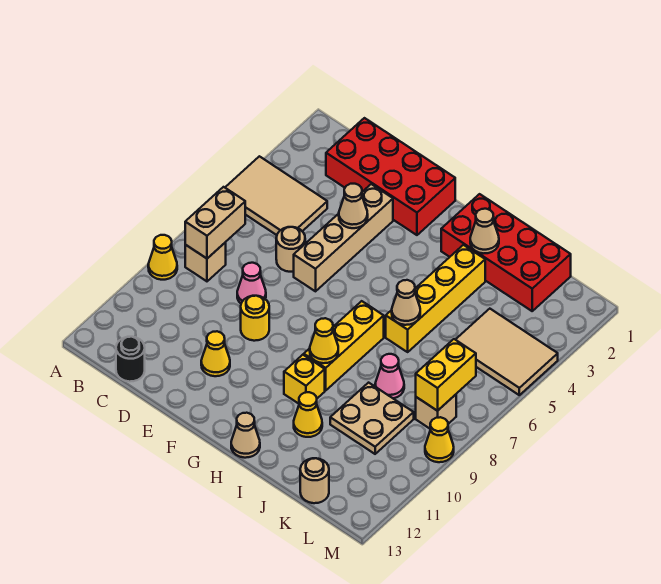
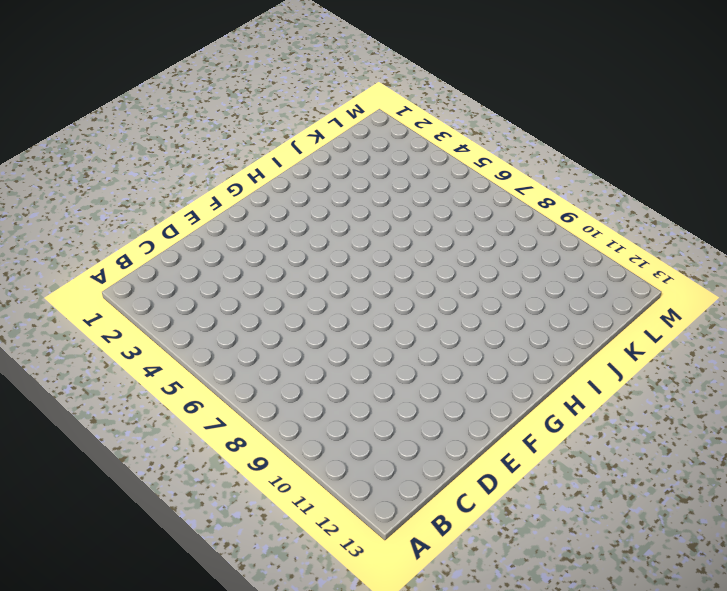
none -> tan 2x3 tile [225,156,327,235]
none -> yellow 1x1 cone [148,235,177,280]
none -> tan 1x1 brick [185,242,226,281]

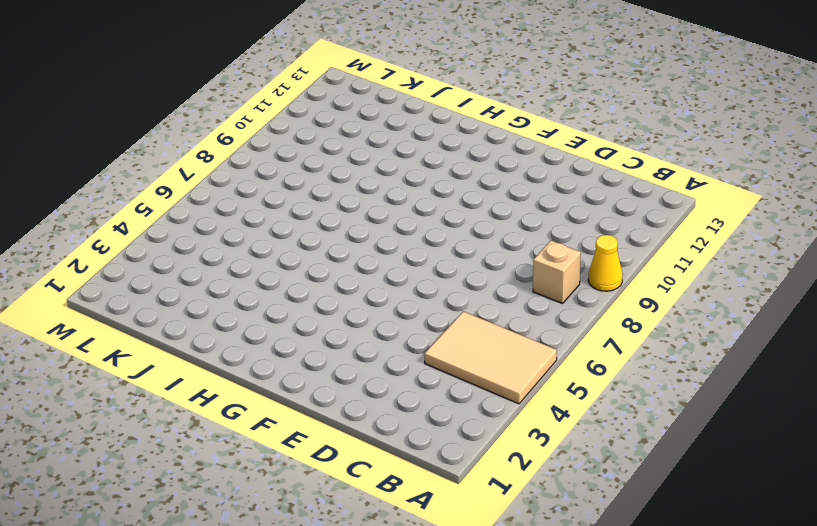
none -> red 2x4 brick [326,118,455,235]
none -> black 1x1 round brick [116,337,145,382]
none -> tan 1x1 round brick [276,227,305,272]

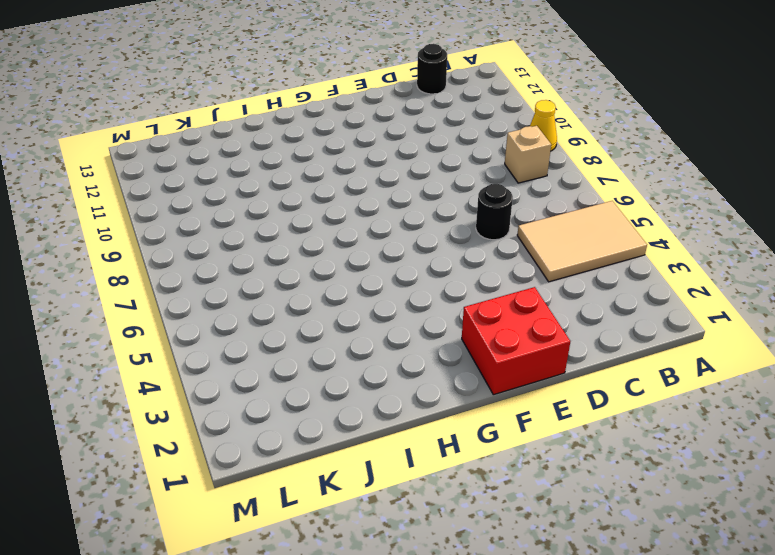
black 1x1 round brick [476,184,513,240] -> tan 1x1 round brick [276,227,305,272]
red 2x2 brick [462,287,570,395] -> red 2x4 brick [326,118,455,235]
none -> pink 1x1 cone [237,263,266,303]
none -> tan 1x4 brick [294,184,393,291]
none -> yellow 1x1 round brick [241,296,269,341]

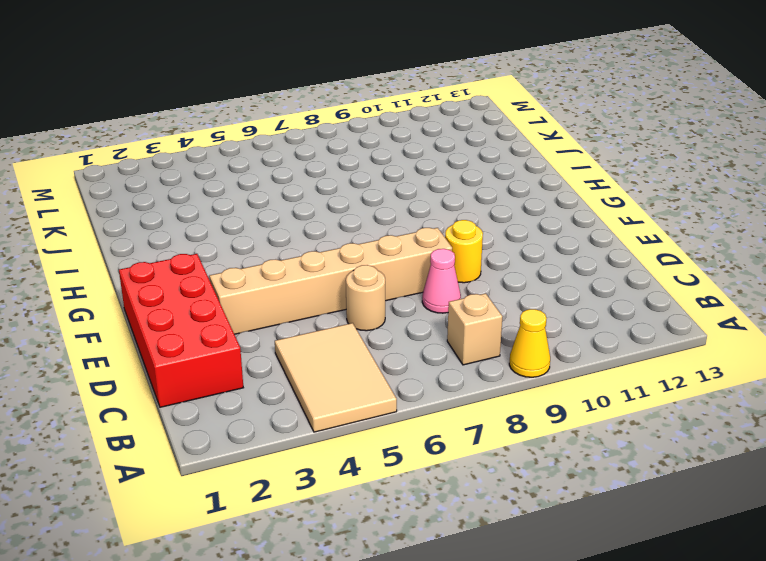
tan 1x6 brick [209,228,452,334] -> tan 1x4 brick [294,184,393,291]
none -> black 1x1 round brick [116,337,145,382]
none -> yellow 1x1 cone [201,331,230,376]
none -> red 2x4 brick [441,194,571,311]

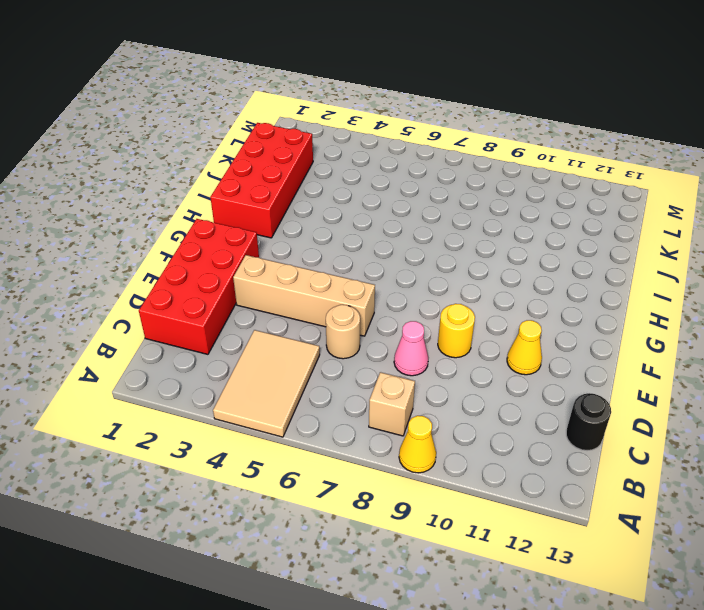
none -> yellow 1x3 brick [304,301,384,390]
none -> yellow 1x1 brick [284,355,325,404]
none -> tan 1x1 cone [231,413,260,458]

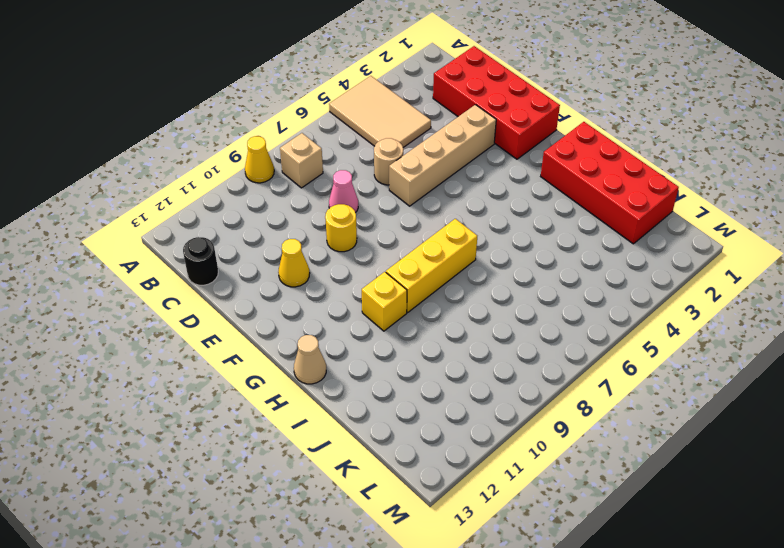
none -> yellow 1x4 brick [386,245,485,352]
none -> yellow 1x1 cone [294,392,322,437]
none -> pink 1x1 cone [375,354,404,399]

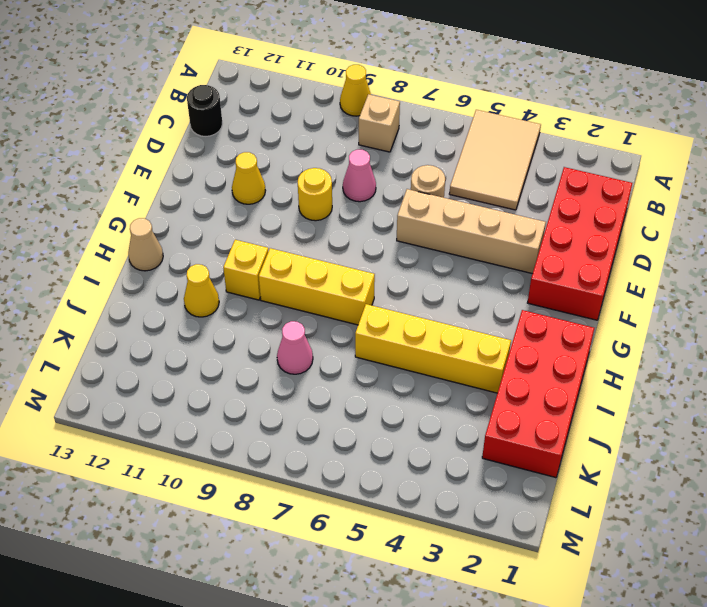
none -> tan 2x2 plate [330,383,414,454]
none -> tan 2x3 tile [456,309,558,395]
none -> tan 1x1 round brick [300,458,329,503]

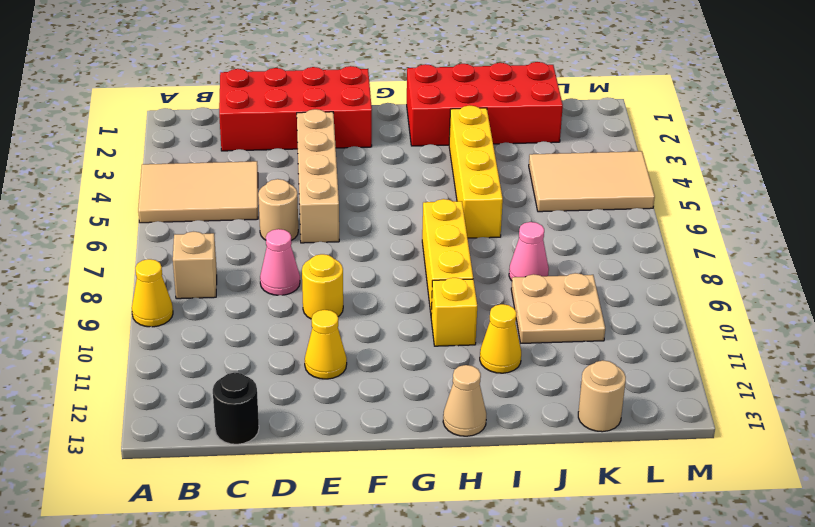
none -> tan 1x1 brick [416,395,456,429]
none -> yellow 1x1 cone [425,417,454,462]
none -> tan 1x2 brick [185,187,245,258]

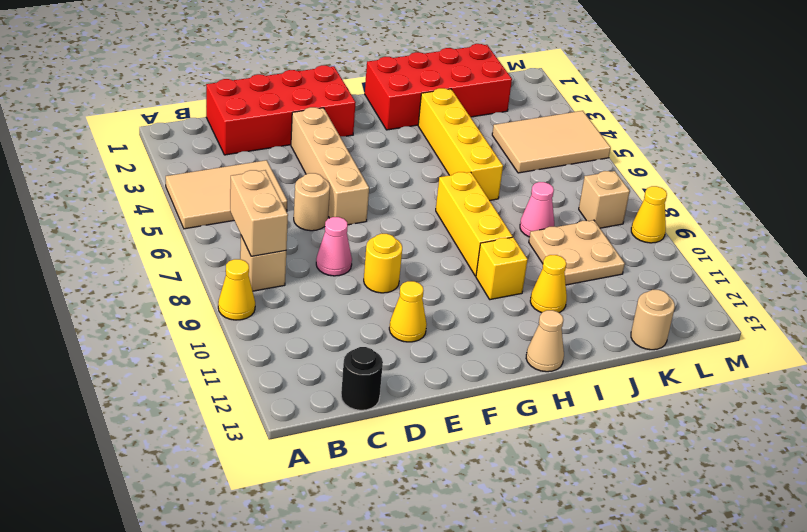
none -> tan 1x1 cone [339,184,368,228]
none -> yellow 1x1 cone [310,318,338,363]
none -> tan 1x1 cone [470,209,499,253]

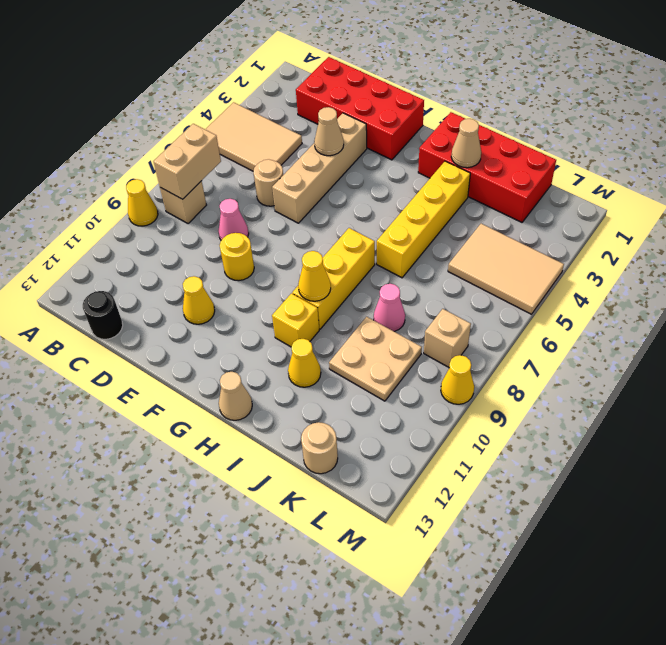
none -> tan 1x1 cone [392,280,420,325]
none -> yellow 1x2 brick [416,339,476,411]

